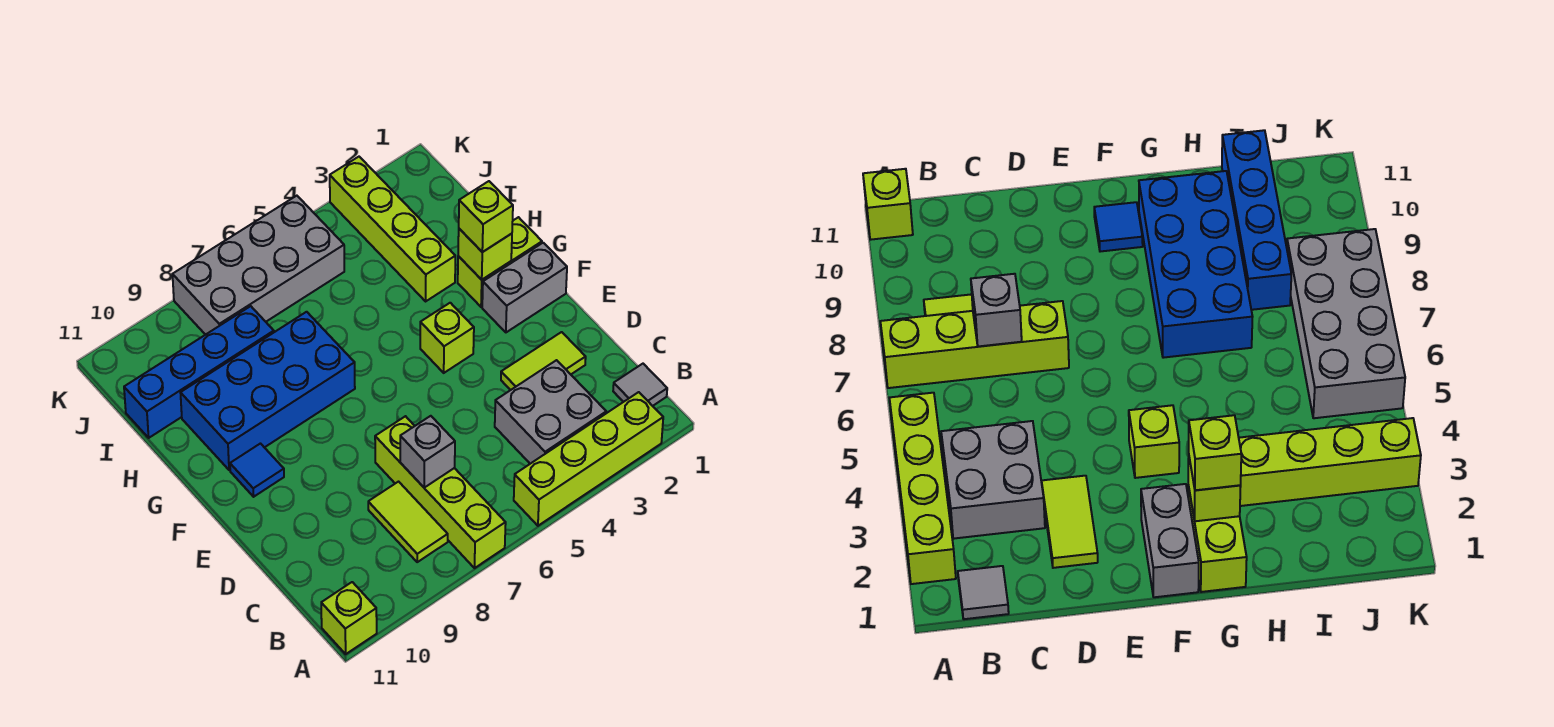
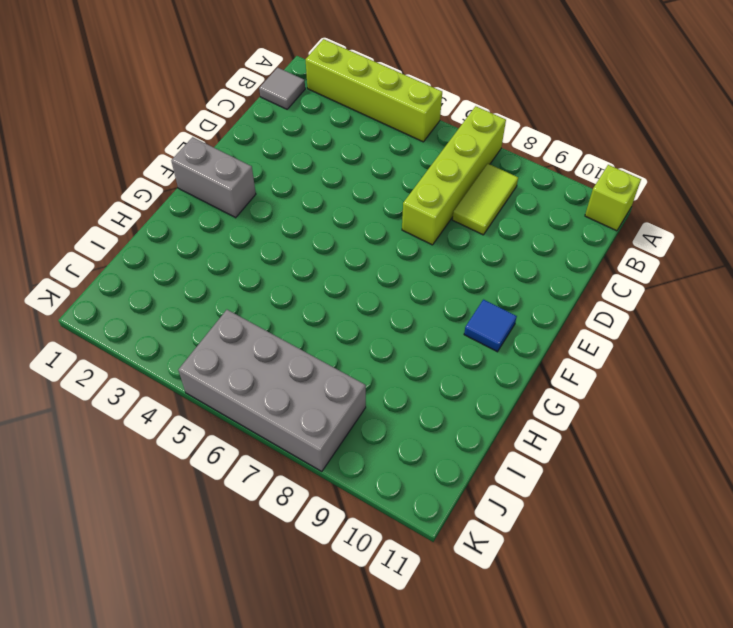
none -> grey 2x2 brick [495,360,606,464]
none -> lime 1x2 tile [501,332,586,390]
none -> lime 1x1 brick [420,303,474,373]

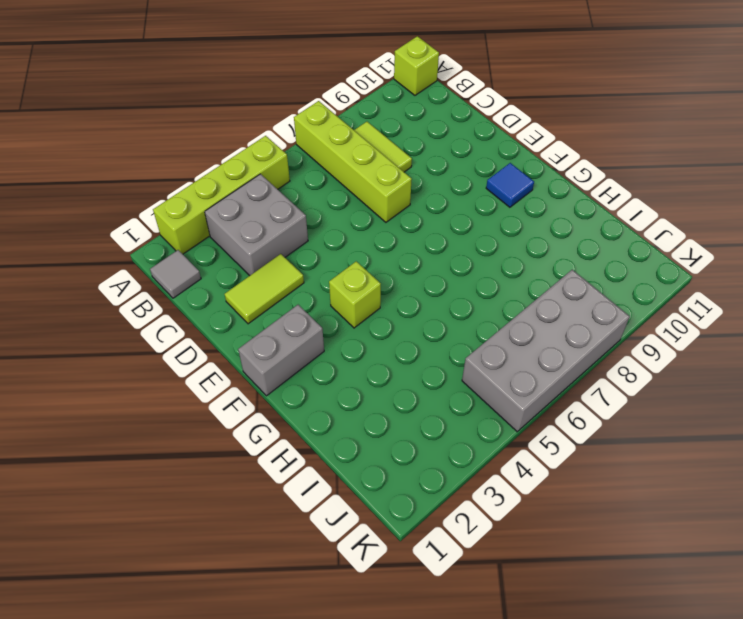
none -> lime 1x2 brick [458,217,542,307]
none -> blue 2x4 brick [181,312,355,470]
none -> lime 1x4 brick [330,157,455,301]

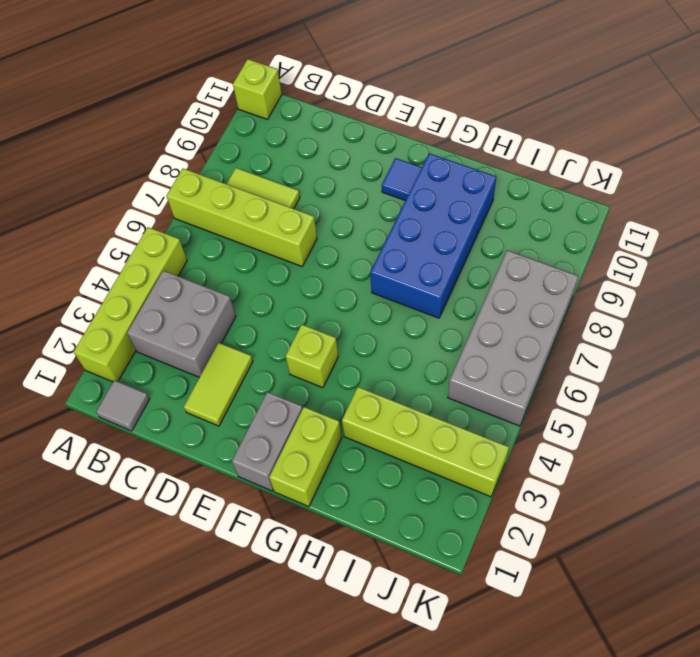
none -> blue 1x4 brick [124,306,274,438]
none -> grey 1x1 brick [400,416,455,488]
none -> lime 1x1 brick [458,229,512,280]

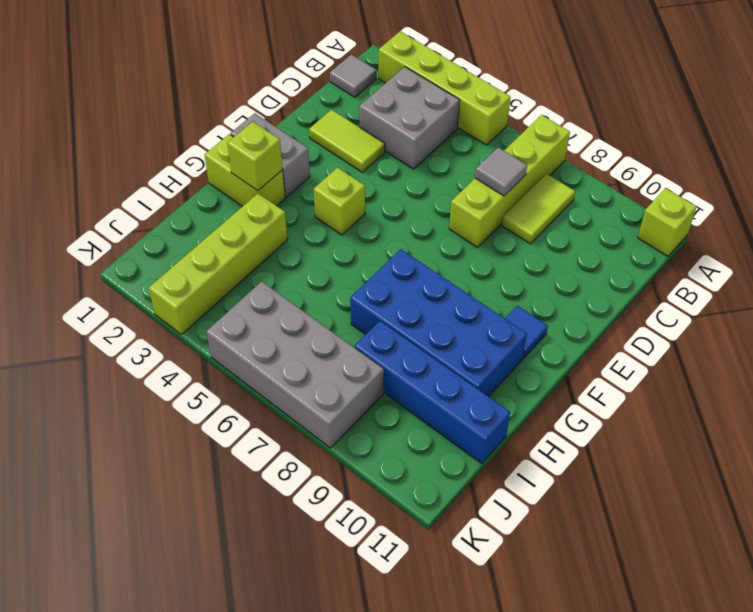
grey 1x1 tile [475,147,527,196] -> grey 1x1 brick [400,416,455,488]
none -> lime 1x1 brick [459,181,513,252]

